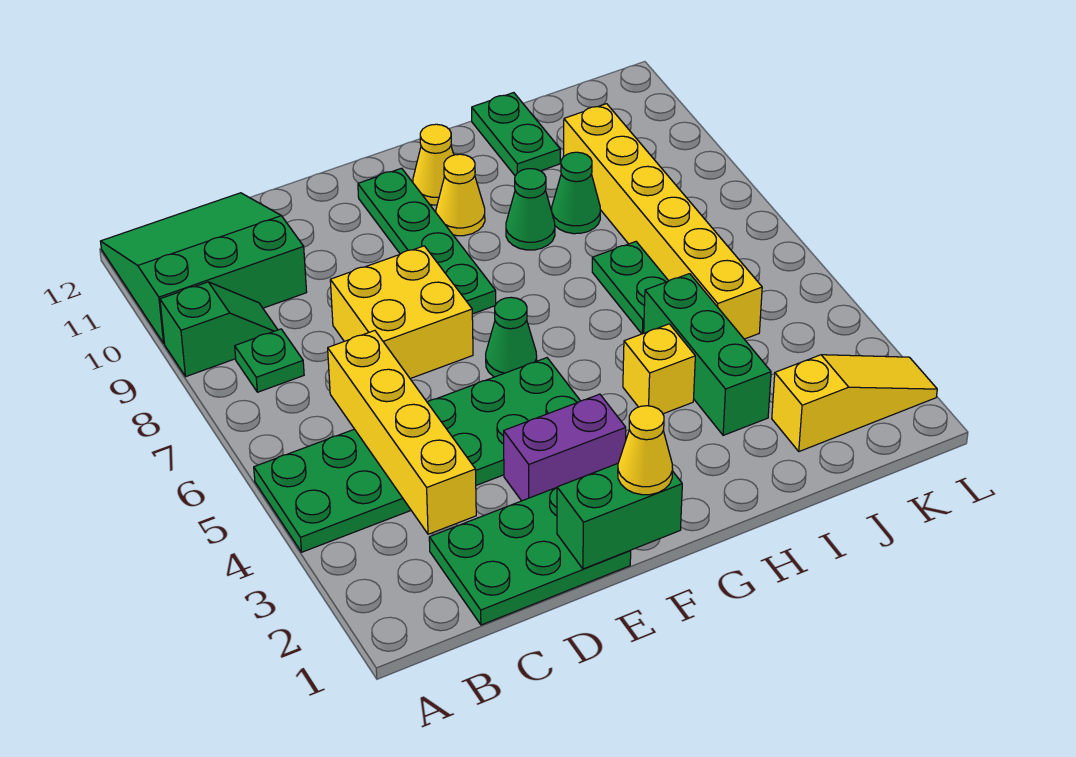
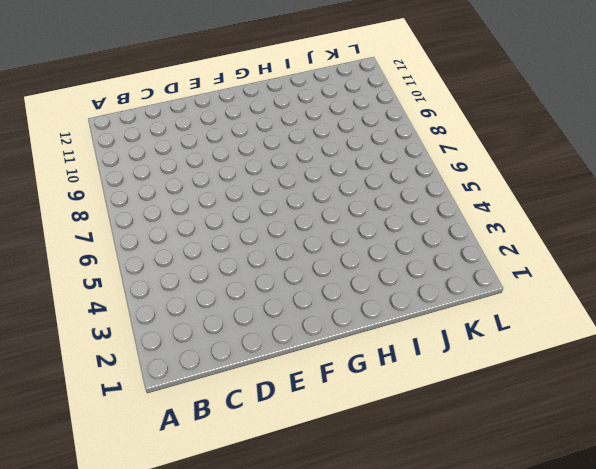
none -> green 2x6 plate [254,358,580,552]
none -> green 1x2 slope [160,282,278,377]
none -> green 3x3 slope [100,193,307,343]

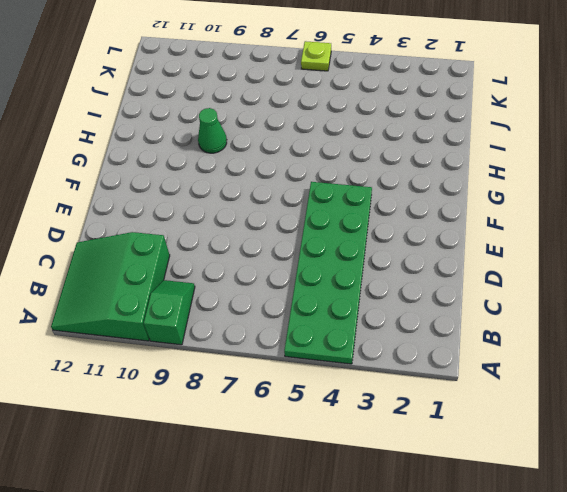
lime 1x1 plate [301,41,331,71] -> none
none -> green 1x1 plate [235,329,304,392]
none -> green 2x3 plate [429,488,631,625]
none -> yellow 2x2 brick [330,246,473,379]

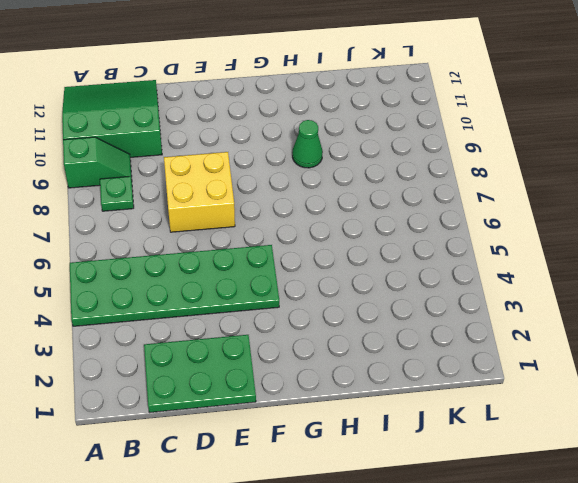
none -> purple 1x2 brick [504,394,626,501]
none -> green 1x1 cone [486,297,537,377]
none -> green 1x4 plate [358,168,496,314]

